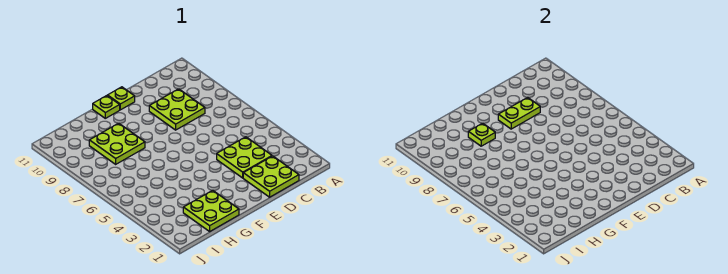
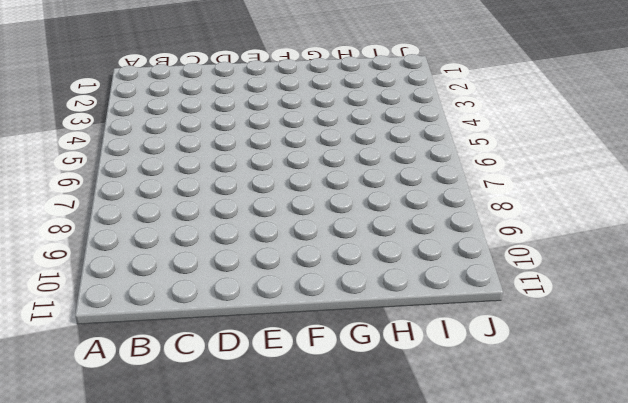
none -> lime 2x2 plate [243,156,299,197]
none -> lime 2x2 plate [217,137,272,178]

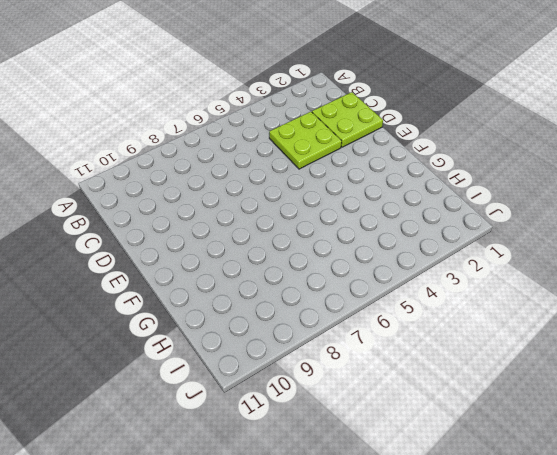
none -> lime 2x2 plate [149,89,205,130]
none -> lime 1x1 plate [108,87,135,110]

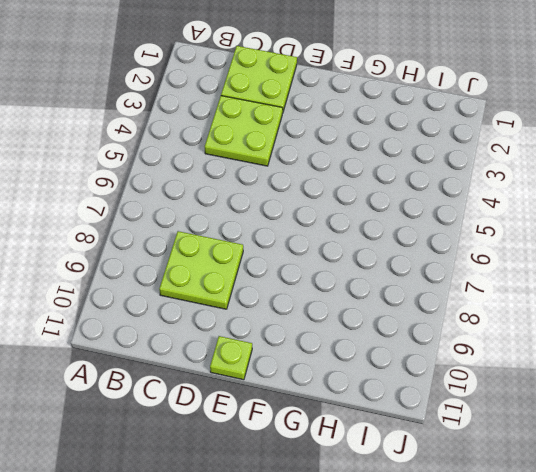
none -> lime 1x1 plate [93,96,120,118]
none -> lime 2x2 plate [183,190,239,231]

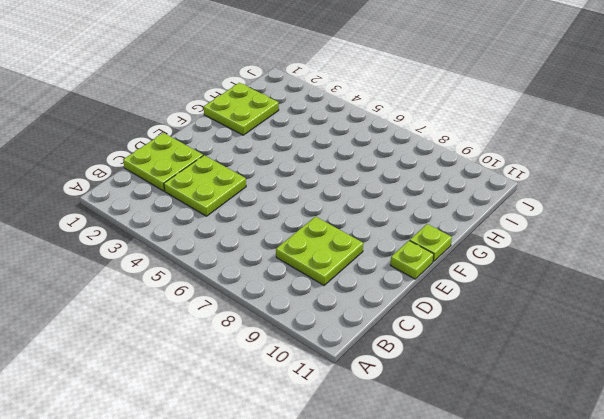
none -> lime 2x2 plate [89,123,145,164]
none -> lime 1x2 plate [498,97,540,129]

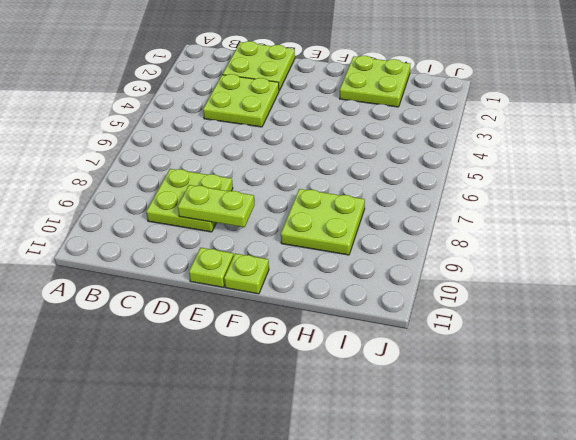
none -> lime 1x1 plate [468,123,495,146]

